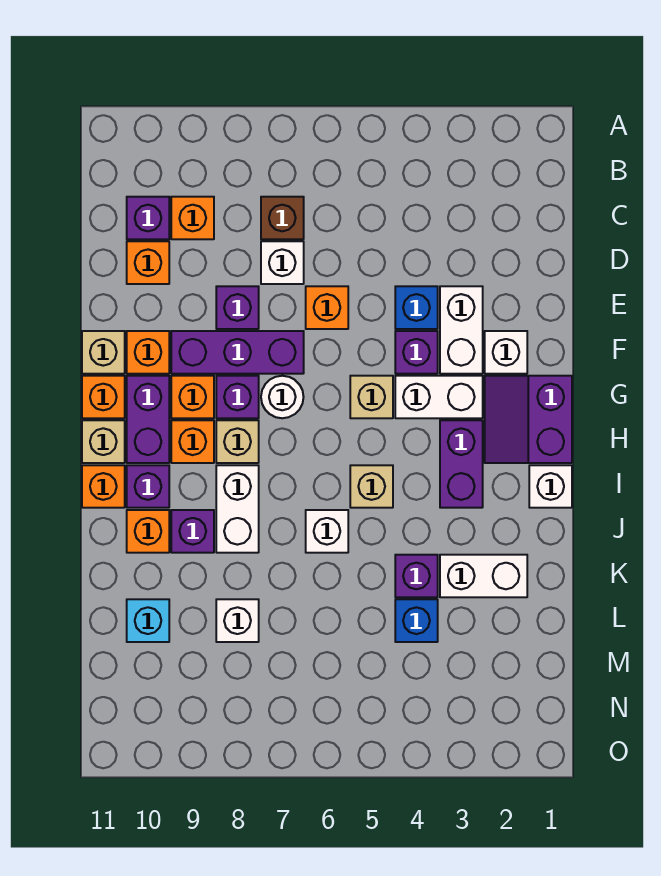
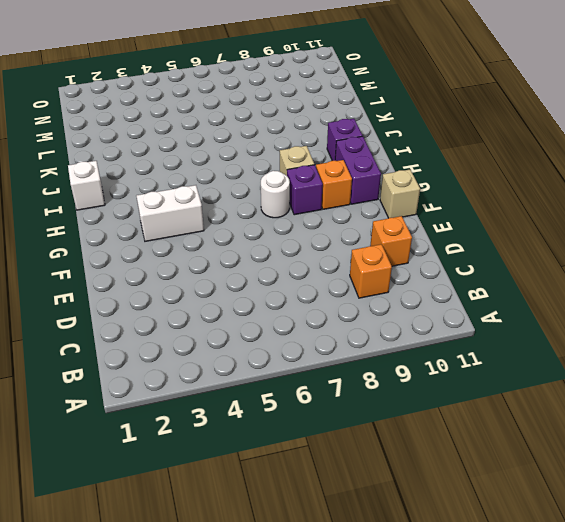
none -> brown 1x1 brick [261,197,304,239]
none -> purple 1x1 brick [127,197,169,239]
none -> white 1x1 brick [261,241,304,284]
none -> white 1x2 brick [440,286,483,374]

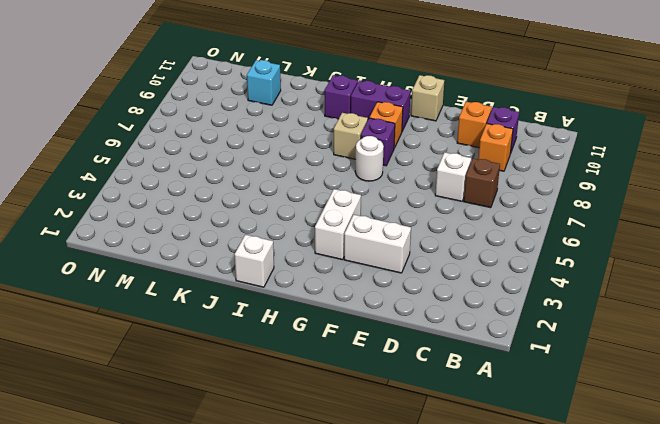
none -> blue 1x1 brick [395,286,438,329]
none -> orange 1x1 brick [306,286,348,329]
none -> purple 1x1 brick [216,286,259,329]
none -> white 1x1 brick [485,331,527,374]

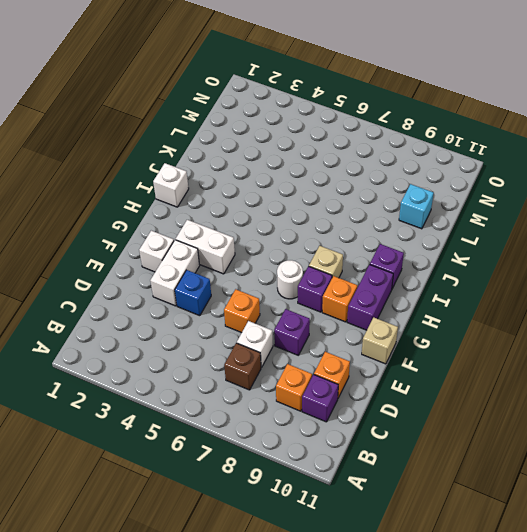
none -> purple 1x1 brick [395,331,438,374]
none -> purple 1x3 brick [171,331,304,374]
none -> orange 1x1 brick [127,331,169,374]
none -> purple 2x2 slope [485,376,572,463]

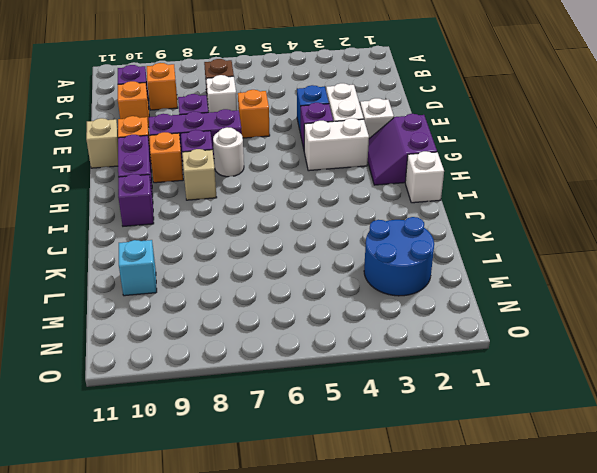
blue 2x2 round brick [364,217,434,296] -> none
none -> tan 1x1 brick [350,376,393,418]
none -> orange 1x1 brick [82,376,125,418]
none -> purple 1x2 brick [440,420,483,508]
none -> orange 1x1 brick [171,420,214,463]

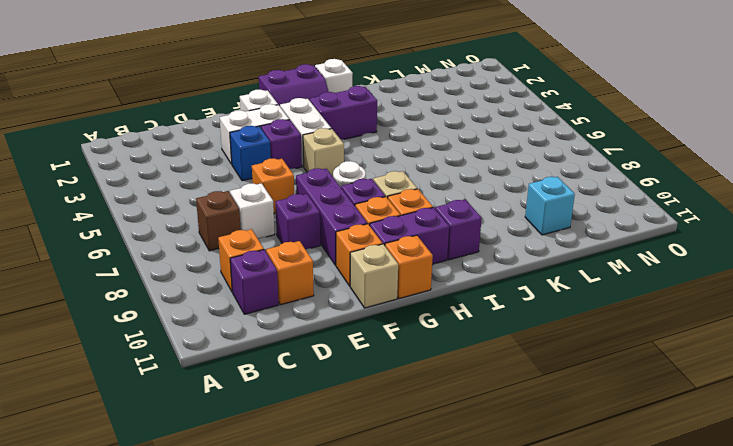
none -> tan 1x1 brick [82,420,125,463]
none -> tan 1x1 brick [350,465,393,508]
none -> white 1x2 brick [216,465,259,553]
none -> orange 1x1 brick [82,465,125,508]

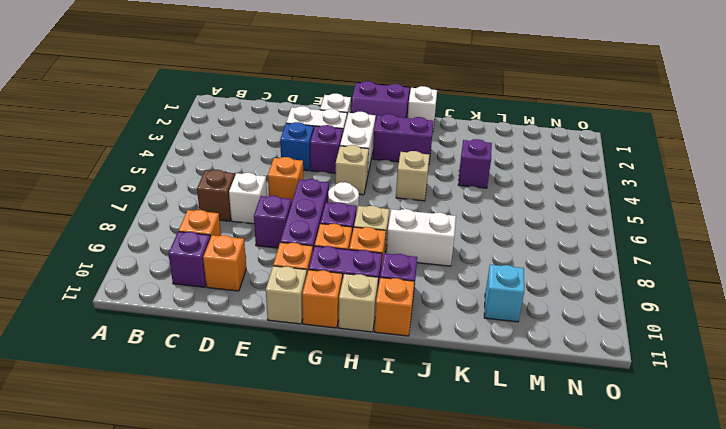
none -> white 1x1 brick [306,510,348,553]
none -> purple 1x1 brick [171,510,214,553]
none -> orange 1x1 brick [127,510,169,553]
none -> white 1x2 brick [440,555,527,597]

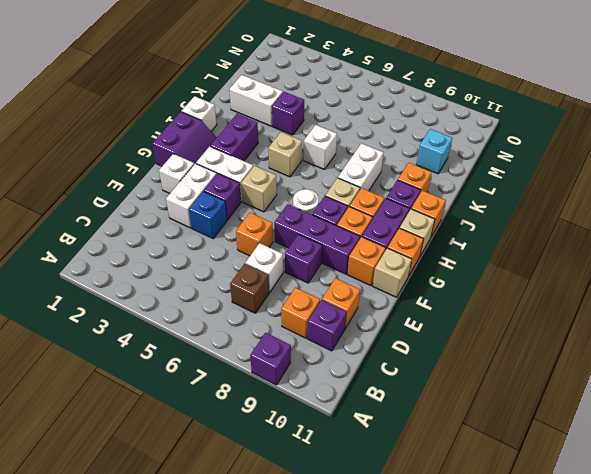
purple 1x1 brick [250,333,291,385] -> purple 1x1 brick moved to [171,510,214,553]
none -> blue 1x1 brick [395,599,438,642]
none -> white 1x1 brick [216,599,259,642]

